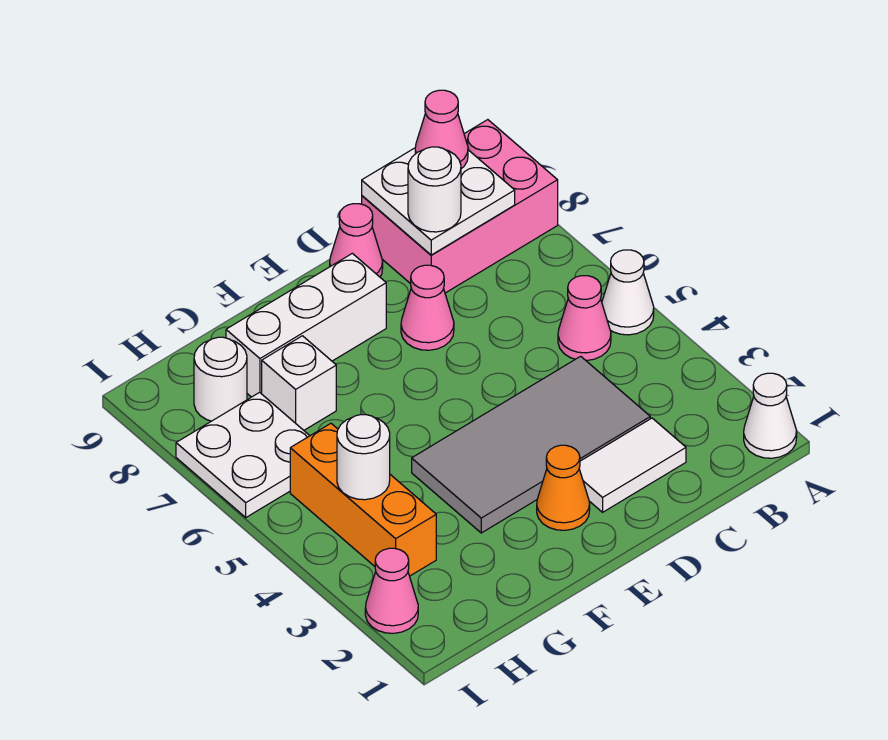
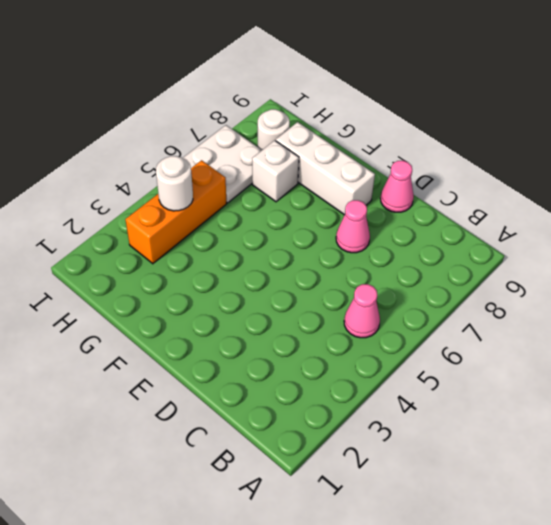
none -> white 1x1 cone [744,373,797,458]
none -> white 1x1 cone [602,250,654,335]
none -> pink 2x3 brick [362,120,558,293]

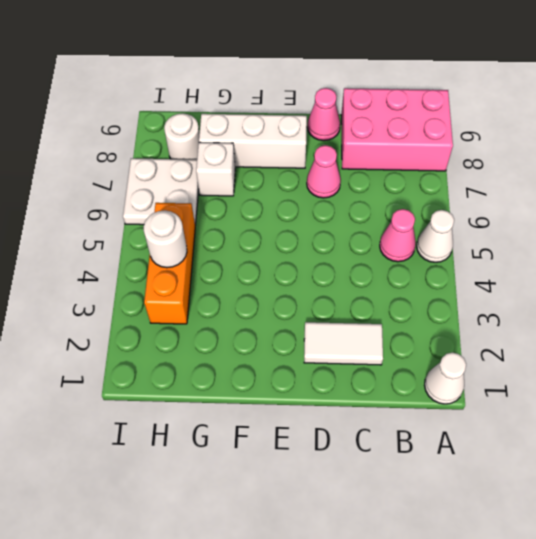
none -> grey 2x4 tile [412,356,650,533]
none -> orange 1x1 cone [537,445,590,530]
none -> pink 1x1 cone [365,548,418,633]

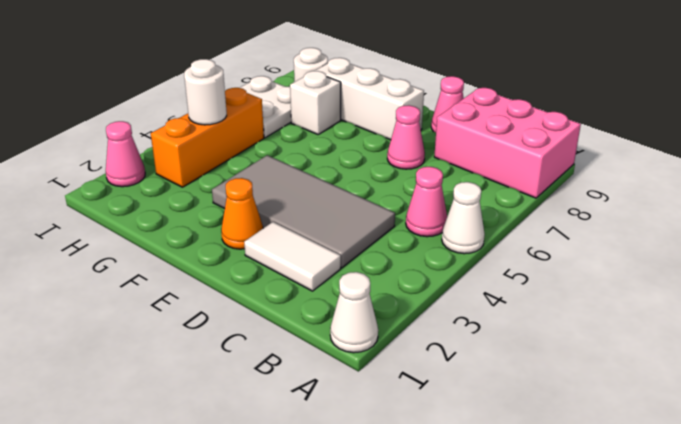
none -> white 2x2 plate [362,148,515,255]
none -> pink 1x1 cone [415,90,468,169]
none -> white 1x1 round brick [408,147,461,232]

